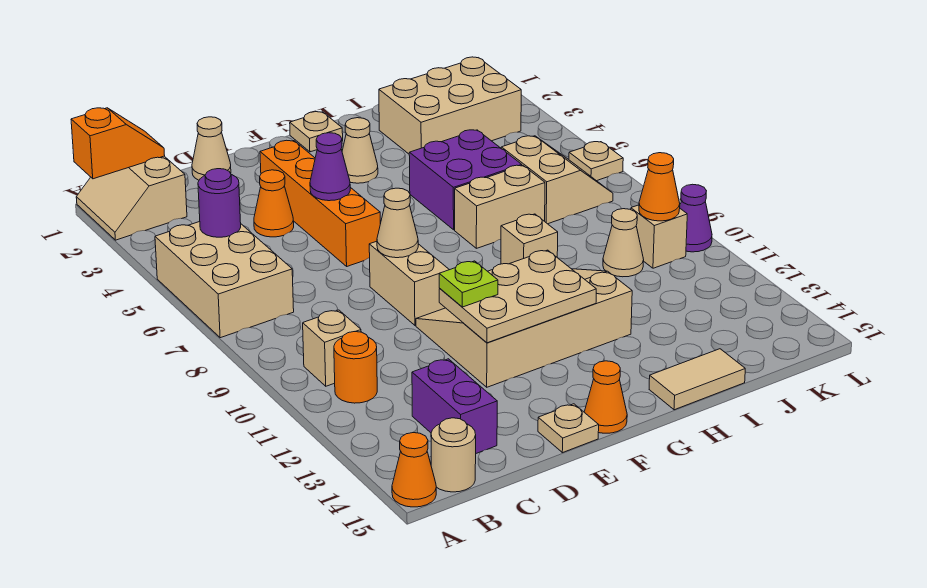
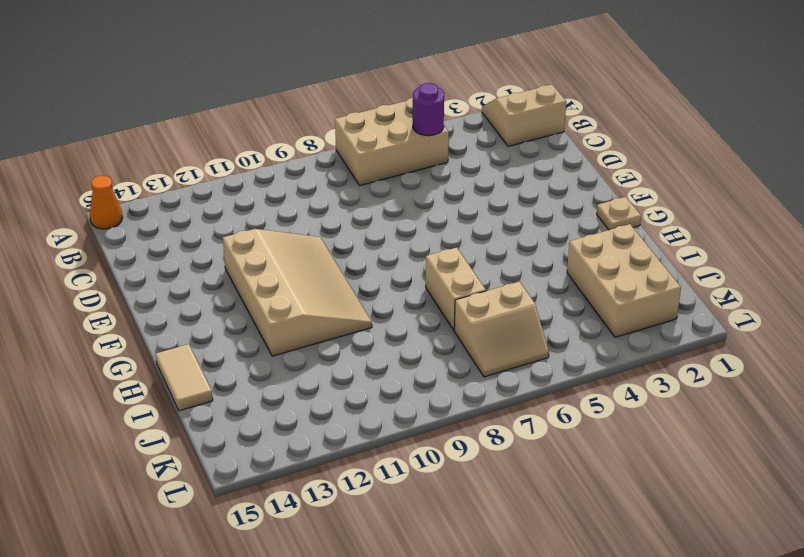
none -> tan 1x1 brick [303,310,361,386]
none -> orange 1x1 round brick [334,332,377,403]
none -> tan 1x1 round brick [431,418,476,492]
none -> purple 1x2 brick [412,359,497,453]

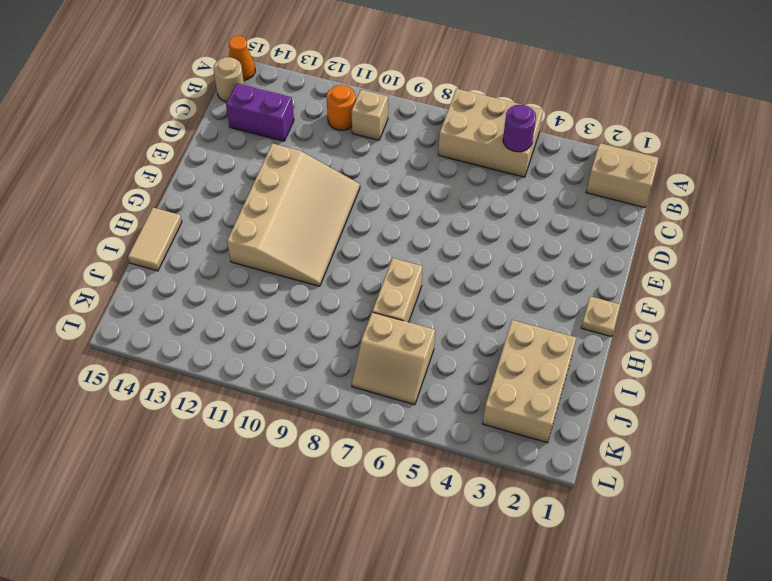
none -> tan 1x1 cone [192,117,231,180]
none -> orange 1x1 cone [254,170,294,237]
none -> orange 1x4 brick [260,140,380,266]
none -> tan 1x2 brick [369,241,449,325]

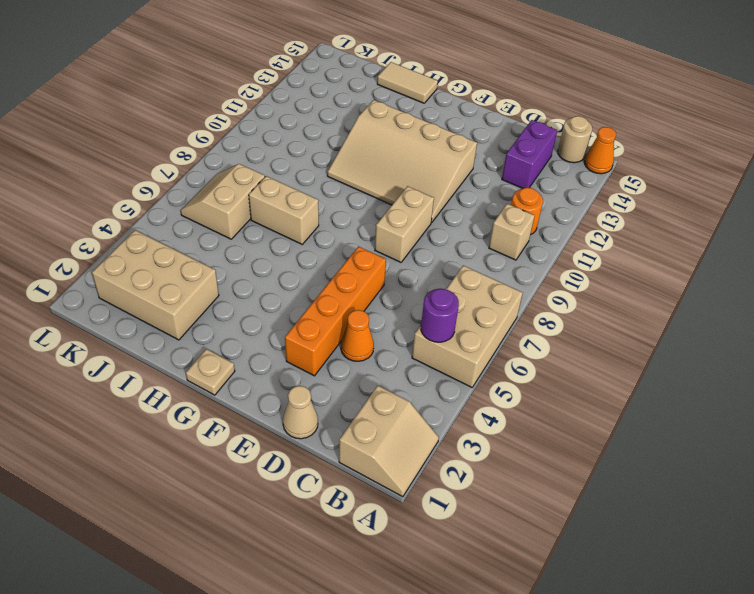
none -> tan 1x1 plate [538,404,599,453]
none -> orange 1x1 cone [584,361,627,433]
none -> tan 1x1 cone [342,118,378,183]
none -> purple 2x2 brick [409,130,522,230]

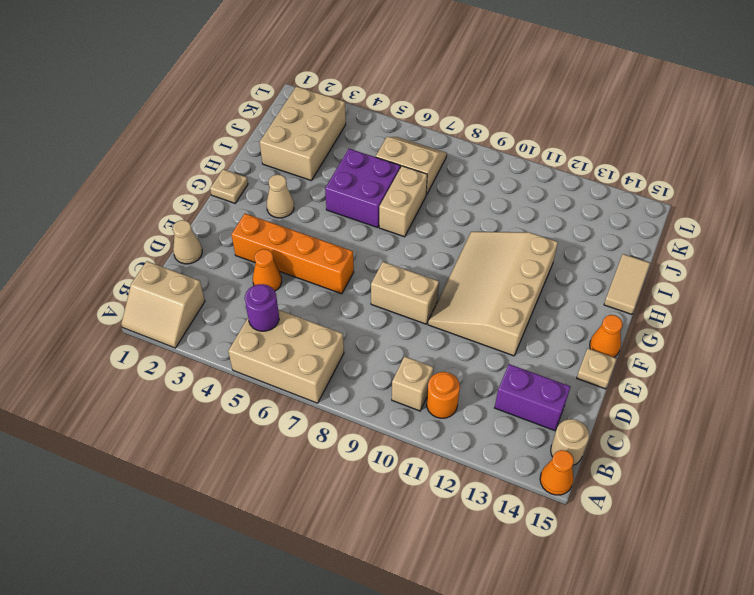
none -> tan 1x1 brick [501,214,558,264]
none -> tan 1x1 cone [603,209,644,277]
none -> tan 1x1 brick [631,205,687,268]
none -> tan 1x1 plate [569,142,623,181]

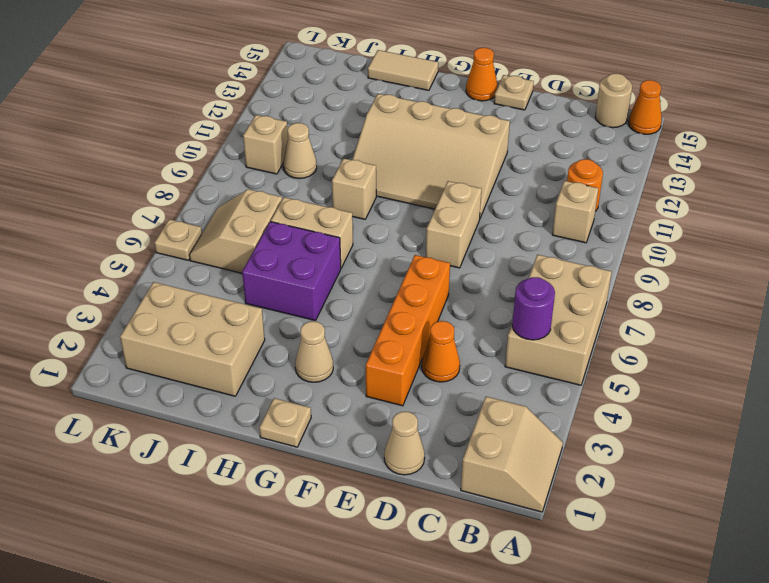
none -> purple 1x2 brick [412,359,497,453]
none -> purple 1x1 cone [680,184,712,252]
none -> orange 1x2 slope [71,108,165,179]
none -> purple 1x1 cone [310,133,350,201]

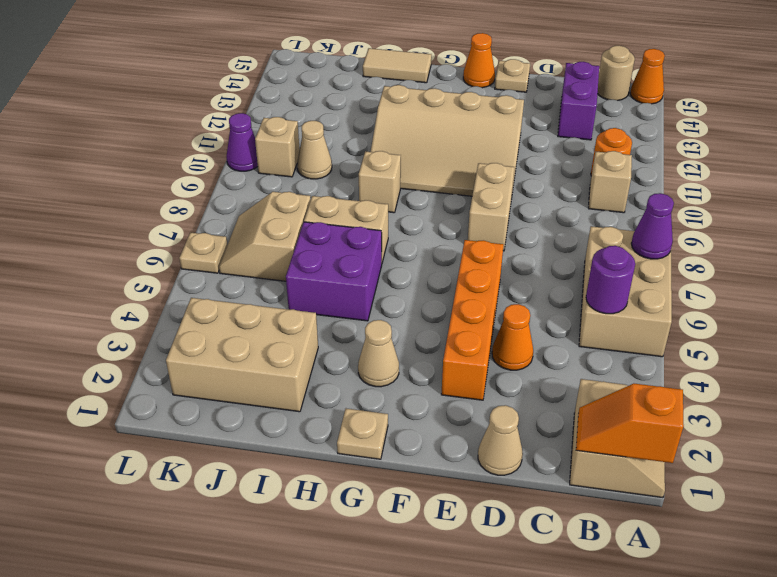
purple 1x1 cone [631,193,674,259] -> purple 1x1 cone moved to [310,133,350,201]
none -> tan 1x1 cone [377,188,418,258]
none -> tan 2x3 plate [439,250,596,343]
none -> orange 1x1 cone [639,153,680,221]
none -> lime 1x1 plate [439,261,498,307]

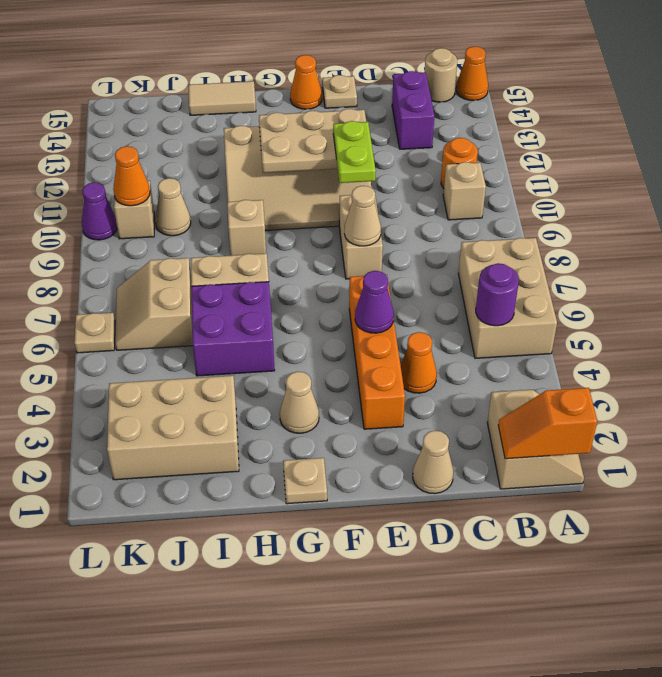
lime 1x2 plate [333,121,376,183] -> lime 1x1 plate [439,261,498,307]

